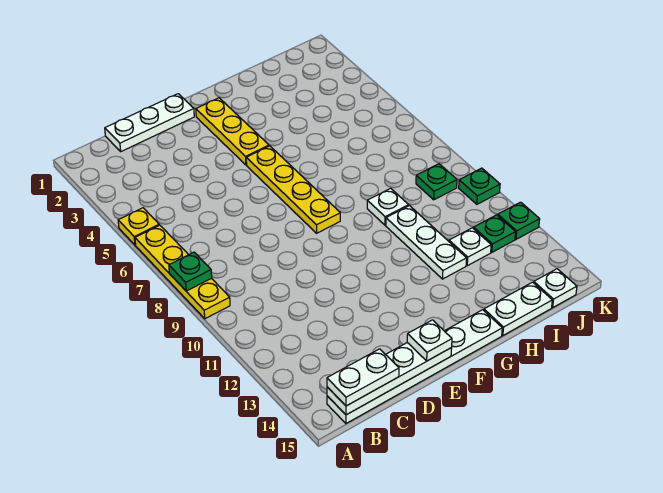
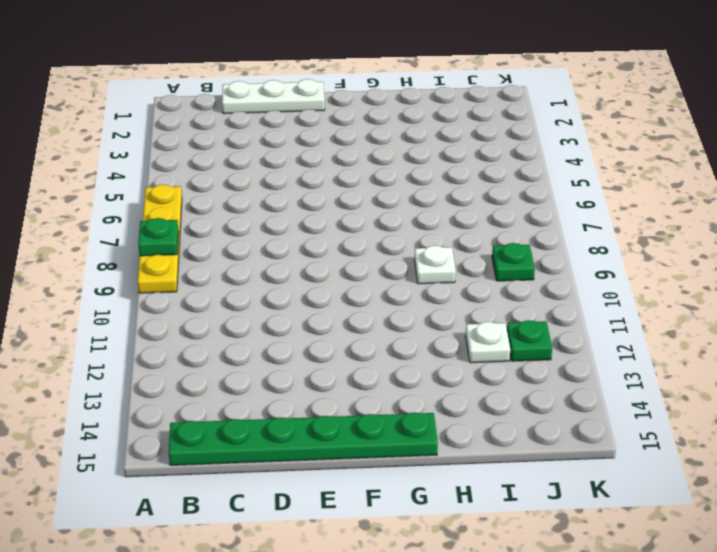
green 1x6 plate [169,412,438,465] -> white 1x6 plate [327,310,502,423]
none -> yellow 1x1 plate [118,208,159,245]
none -> yellow 1x3 plate [196,98,269,165]
none -> yellow 1x4 plate [246,146,340,233]

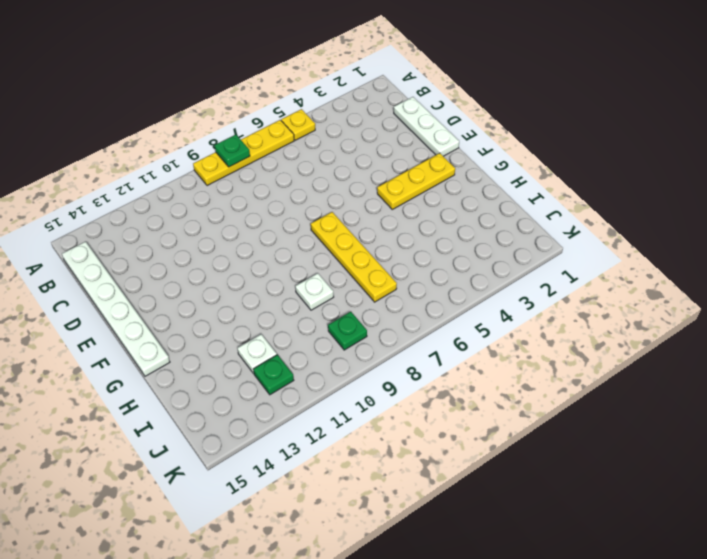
yellow 1x4 plate [311,212,397,302] -> yellow 1x4 plate turned to [246,146,340,233]
none -> white 1x3 plate [386,206,467,279]
none -> white 1x2 plate [484,282,552,335]
none -> white 1x1 plate [534,269,577,307]

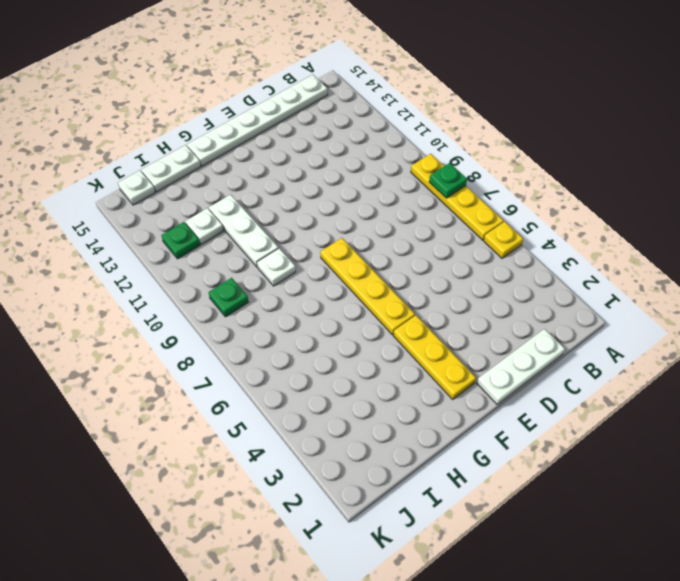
none -> green 1x1 plate [459,168,500,204]
none -> green 1x1 plate [498,202,540,239]
none -> white 1x4 plate [327,343,452,415]

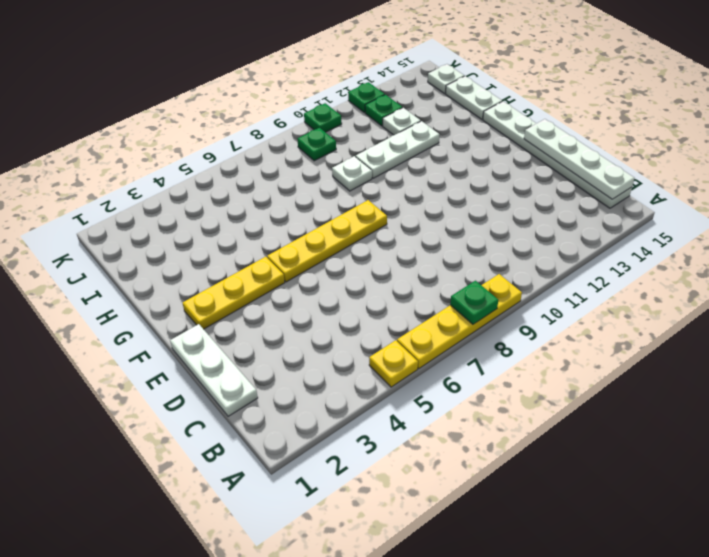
none -> white 1x2 plate [327,349,399,406]
none -> white 1x1 plate [407,320,452,361]

